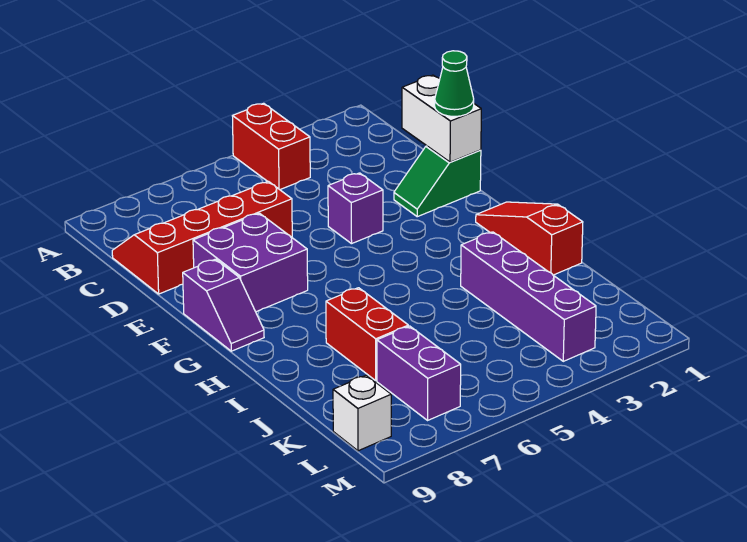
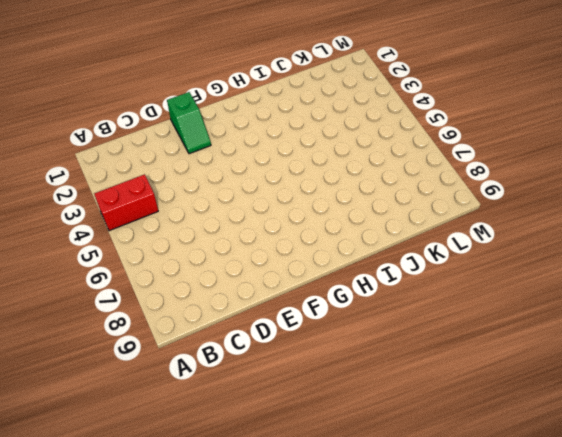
none -> red 2x4 slope [112,181,292,294]
none -> purple 1x1 brick [328,173,383,244]
none -> purple 2x2 brick [193,213,308,312]

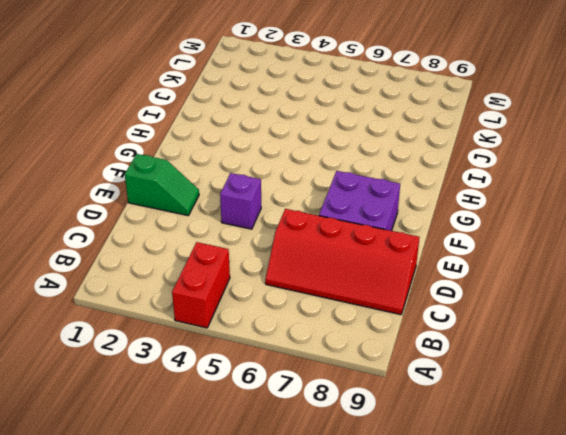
none -> purple 1x2 slope [183,259,264,351]
none -> red 1x3 slope [476,202,583,275]
none -> purple 1x4 brick [461,232,596,361]

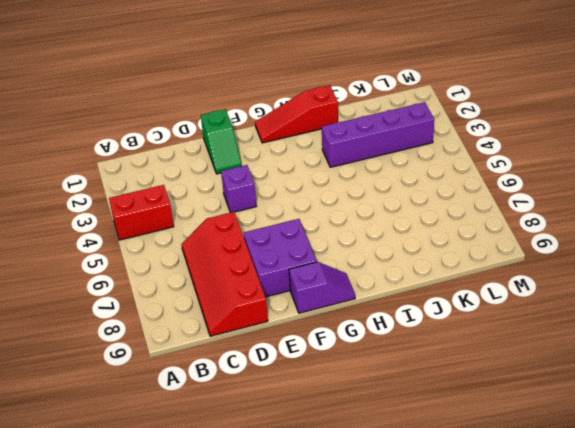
none -> red 1x2 brick [326,288,408,381]
none -> purple 1x2 brick [377,326,461,420]
none -> white 1x1 brick [333,375,391,451]

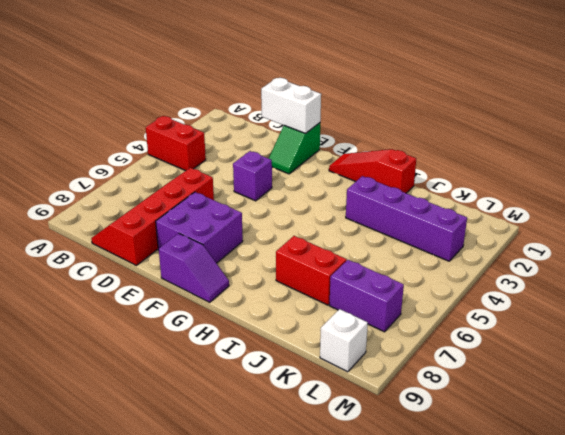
none -> green 1x1 cone [435,51,474,117]

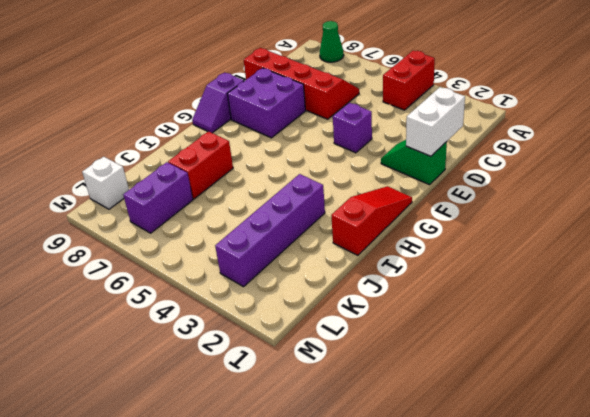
green 1x1 cone [320,21,344,62] -> green 1x1 cone moved to [435,51,474,117]

